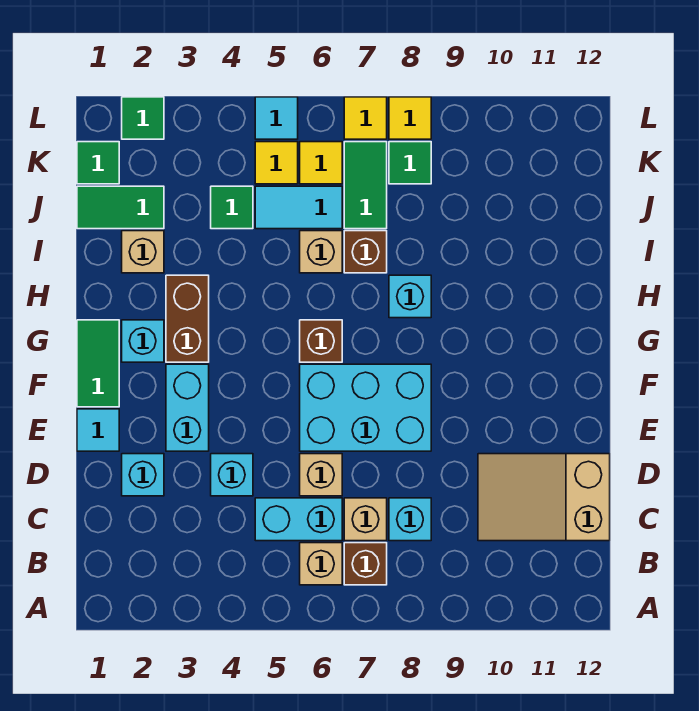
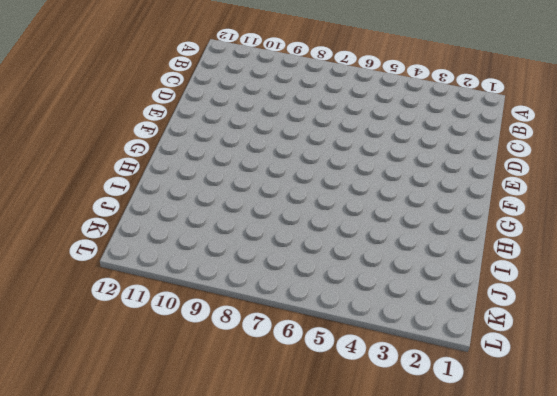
none -> tan 1x1 brick [300,543,342,585]
none -> brown 1x1 brick [344,543,387,585]
none -> cyan 1x2 brick [255,498,342,541]
none -> tan 1x1 brick [344,498,387,541]

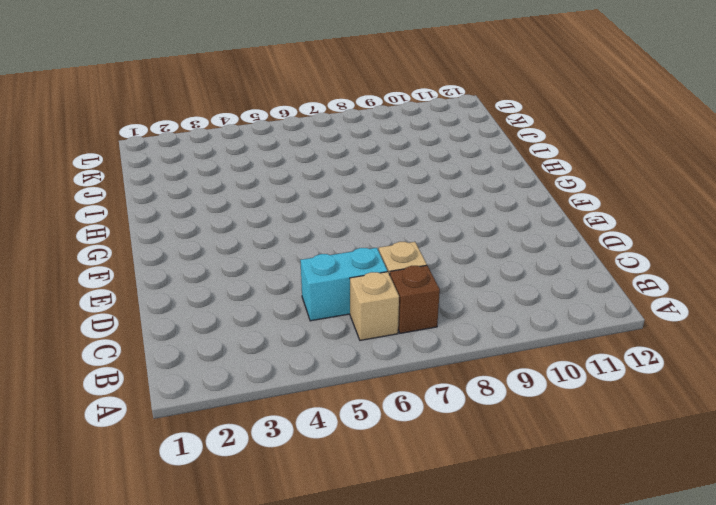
none -> cyan 1x1 brick [389,498,431,541]
none -> tan 2x3 slope [478,454,610,541]
none -> cyan 1x1 brick [122,454,164,496]
none -> cyan 1x1 brick [211,454,253,496]

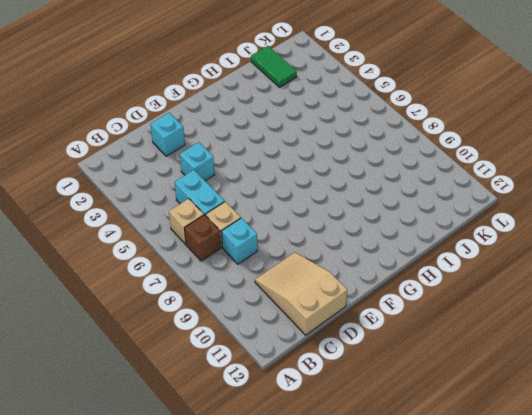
none -> tan 1x1 brick [300,454,342,496]
none -> cyan 1x1 tile [77,409,119,451]
none -> cyan 1x2 brick [166,364,209,451]
none -> cyan 2x3 brick [300,364,431,451]

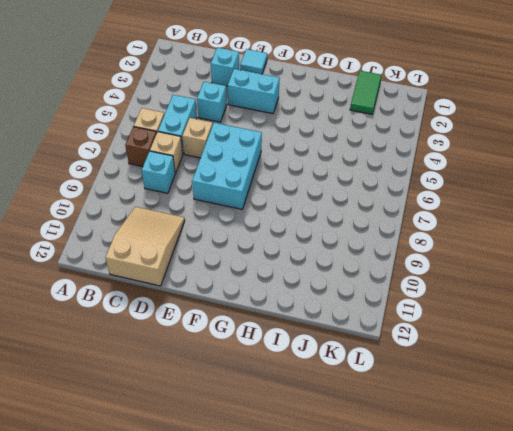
none -> green 1x2 tile [77,320,119,407]
none -> cyan 1x1 brick [122,320,164,362]
none -> brown 1x2 brick [166,275,209,362]
none -> brown 1x1 brick [300,320,342,362]

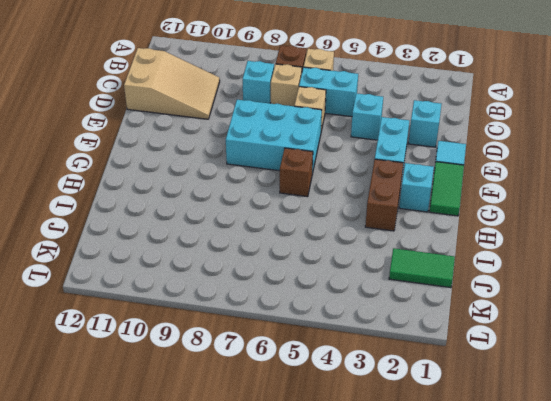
none -> cyan 1x1 brick [389,275,431,318]
none -> tan 1x1 brick [122,231,164,273]
none -> tan 1x1 brick [300,231,342,273]
none -> brown 1x1 brick [344,231,387,273]

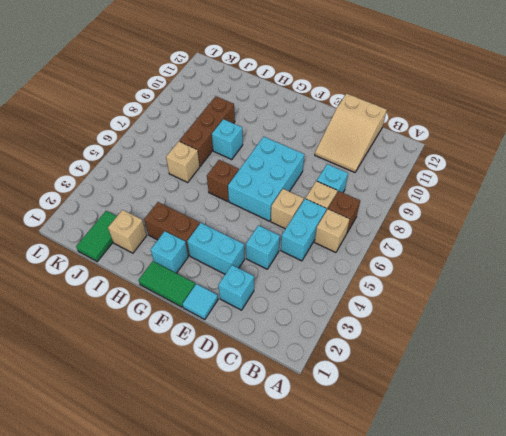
brown 1x3 brick [179,96,235,166] -> brown 1x1 brick [344,231,387,273]
none -> green 1x1 tile [211,186,253,229]
none -> cyan 1x2 tile [255,186,342,229]
none -> green 1x2 tile [344,142,387,229]
none -> green 1x1 tile [77,142,119,184]

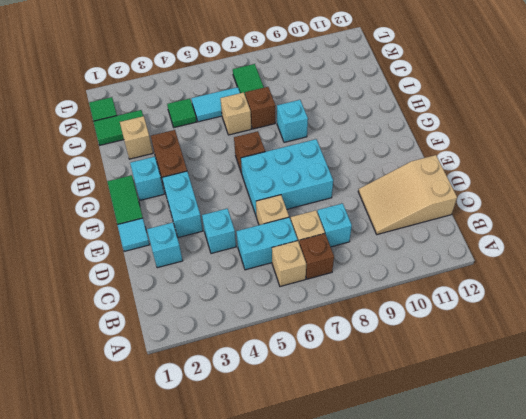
none -> yellow 1x1 tile [255,142,298,184]
none -> yellow 1x1 tile [300,142,342,184]
none -> green 1x1 tile [389,142,431,184]
none -> green 1x1 tile [122,97,164,139]

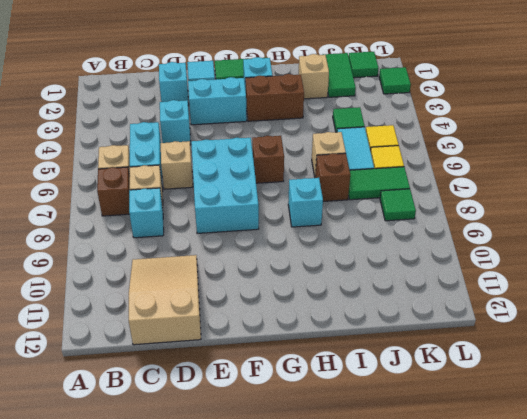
none -> cyan 1x1 tile [255,97,298,139]
none -> yellow 1x1 tile [344,97,387,139]
none -> yellow 1x1 tile [389,97,431,139]

